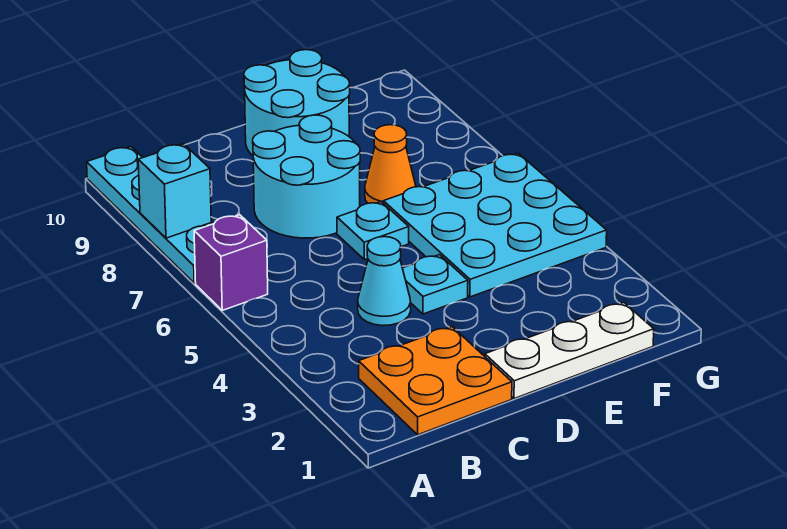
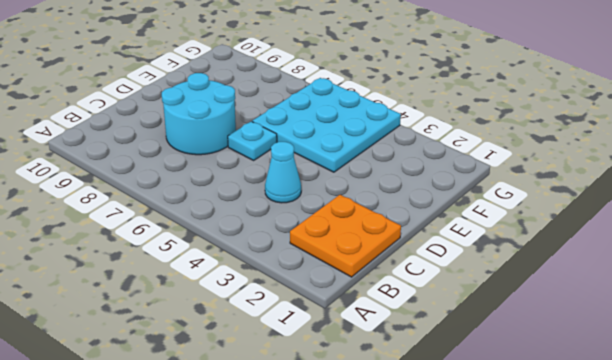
none -> purple 1x1 brick [194,215,268,310]
none -> cyan 1x4 plate [87,147,212,283]
none -> white 1x3 plate [485,302,654,399]

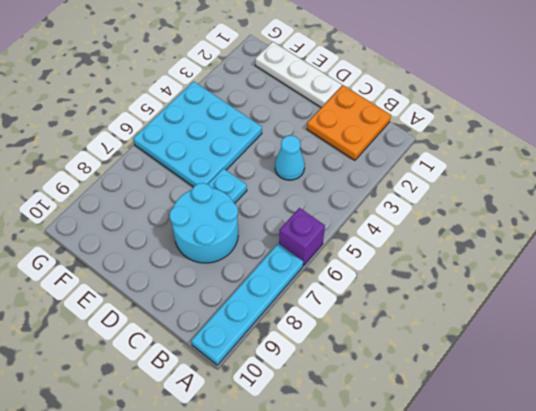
none -> cyan 1x1 plate [403,255,468,314]
none -> cyan 2x2 round brick [244,50,350,156]
none -> orange 1x1 cone [365,125,416,203]

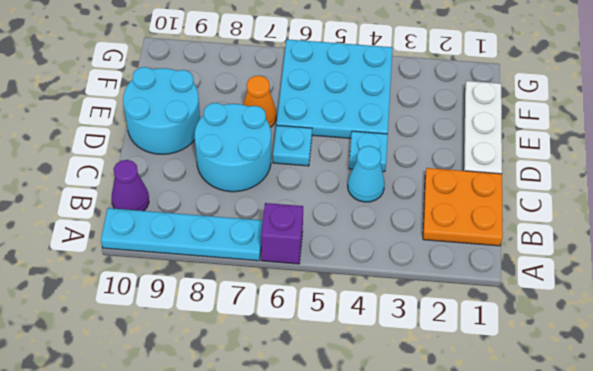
purple 1x1 cone [112,160,149,211] -> none
none -> cyan 1x1 brick [138,144,211,238]

